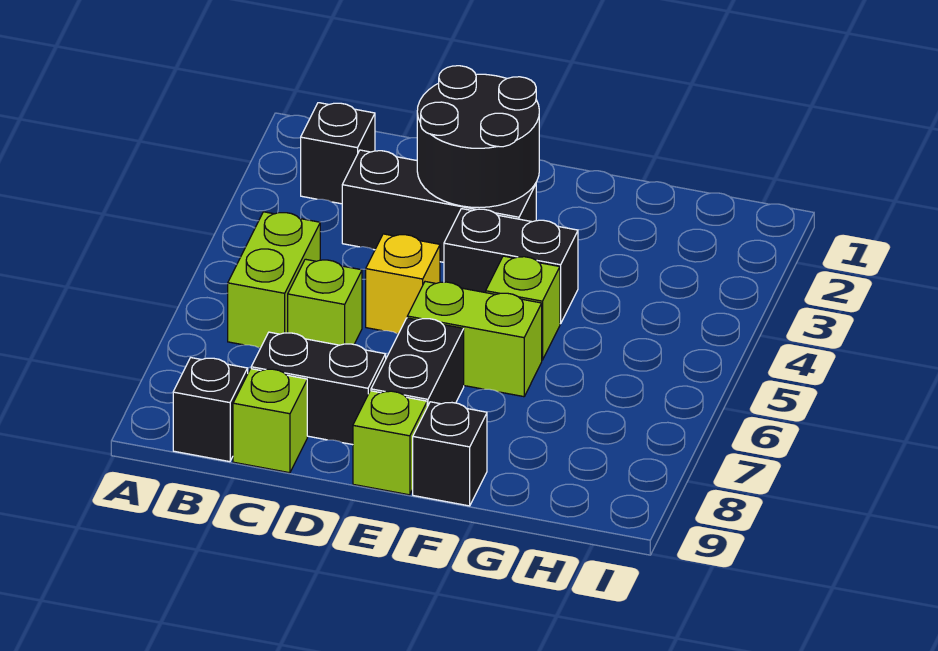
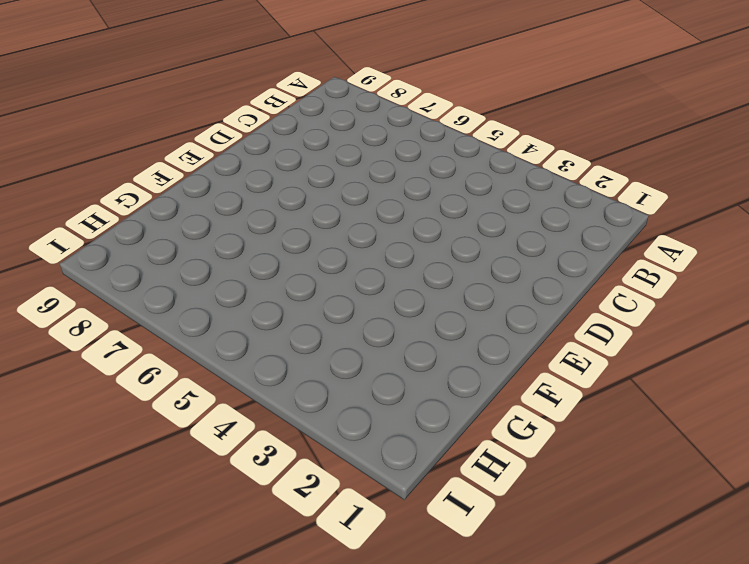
none -> black 1x1 brick [301,103,375,204]
none -> lime 1x2 brick [228,212,320,348]
none -> black 1x1 brick [173,358,248,462]

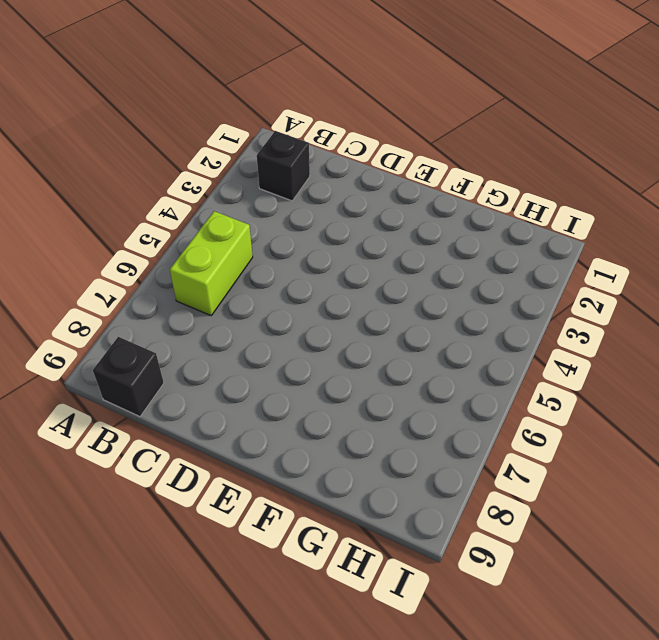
none -> black 1x3 brick [342,150,536,262]
none -> lime 1x1 brick [288,259,362,345]
none -> black 1x2 brick [251,332,386,445]

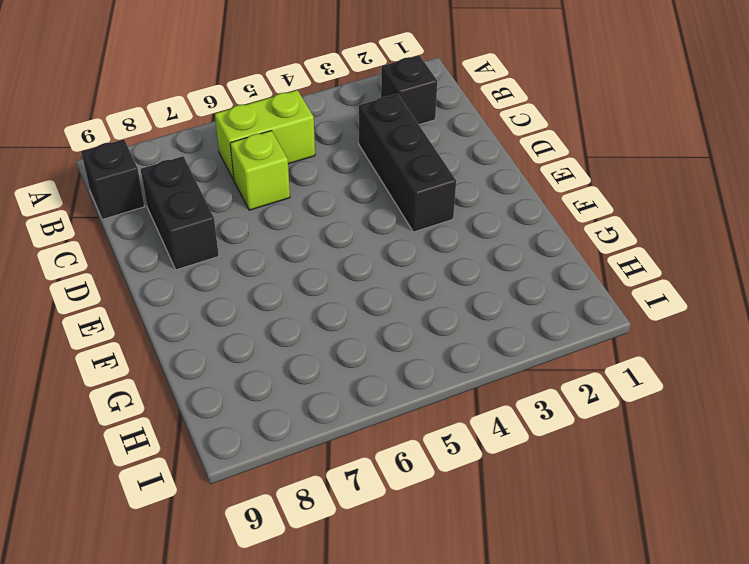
none -> lime 1x1 brick [233,369,307,473]
none -> yellow 1x1 brick [366,234,440,334]
none -> black 1x2 brick [444,209,578,324]

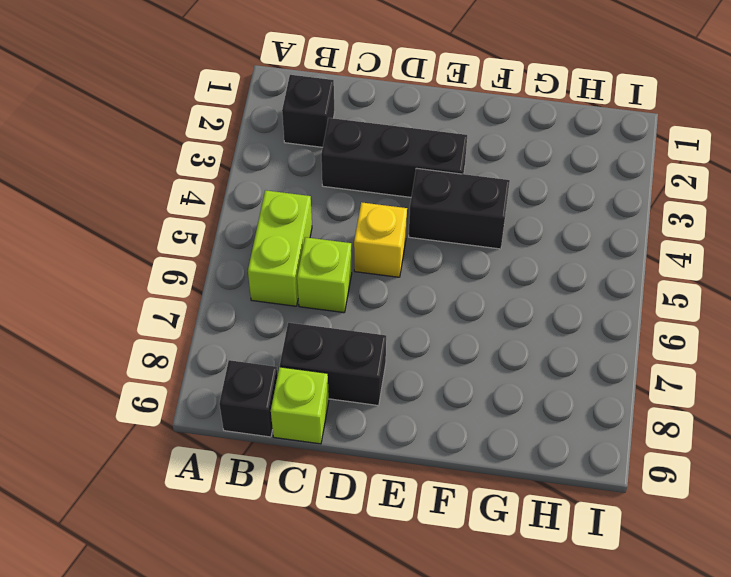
none -> lime 1x2 brick [407,282,542,397]
none -> black 1x2 brick [371,318,464,407]
none -> lime 1x1 brick [353,391,427,495]

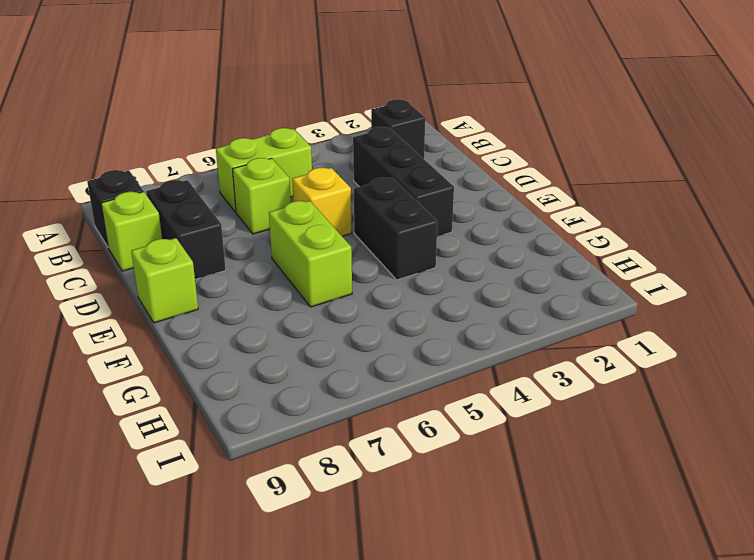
none -> black 1x2 brick [371,318,464,407]
none -> lime 1x1 brick [486,256,560,360]
none -> black 1x1 brick [413,402,487,506]

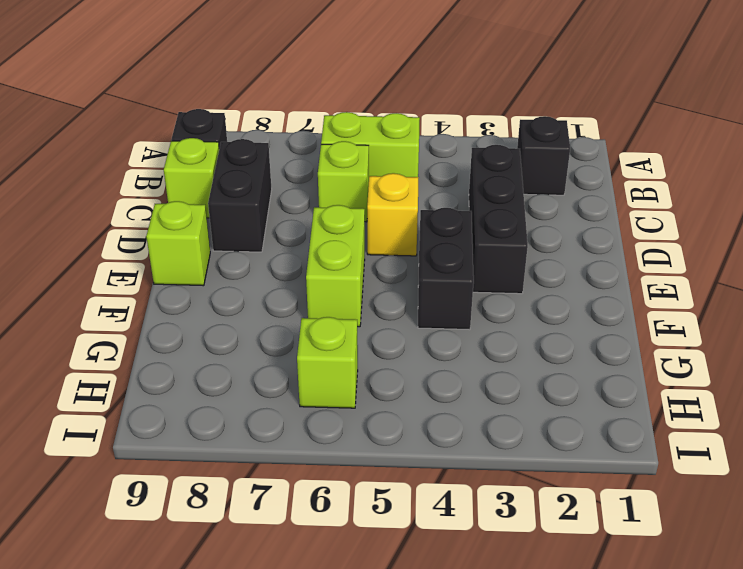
lime 1x1 brick [297,317,358,408] -> lime 1x1 brick moved to [486,256,560,360]
none -> black 1x2 brick [371,318,464,407]
none -> black 1x1 brick [413,402,487,506]
none -> black 2x2 round brick [417,66,539,208]

